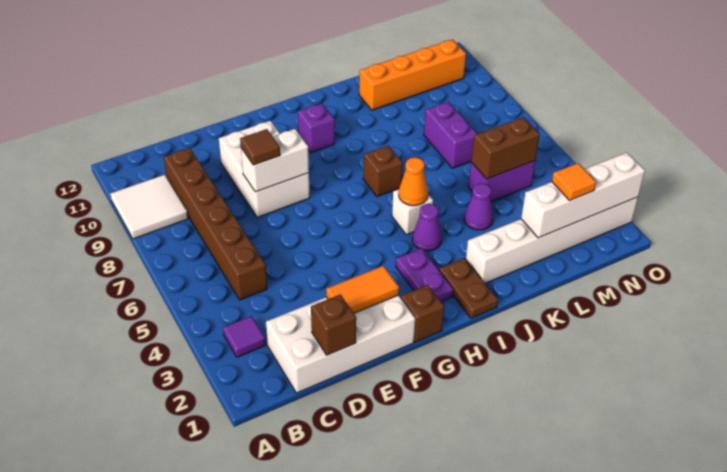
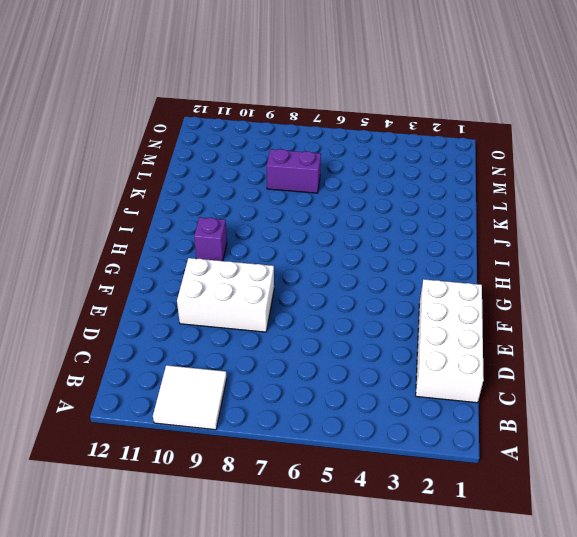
none -> purple 1x1 tile [223,316,266,357]
none -> brown 1x6 brick [164,148,267,300]
none -> brown 1x1 brick [401,285,444,342]

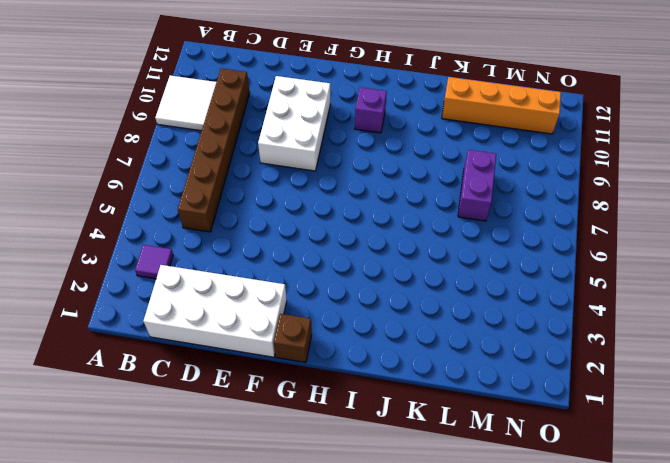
none -> purple 1x2 plate [396,248,454,302]
none -> brown 1x2 plate [439,258,498,318]
none -> purple 1x1 cone [412,204,442,251]

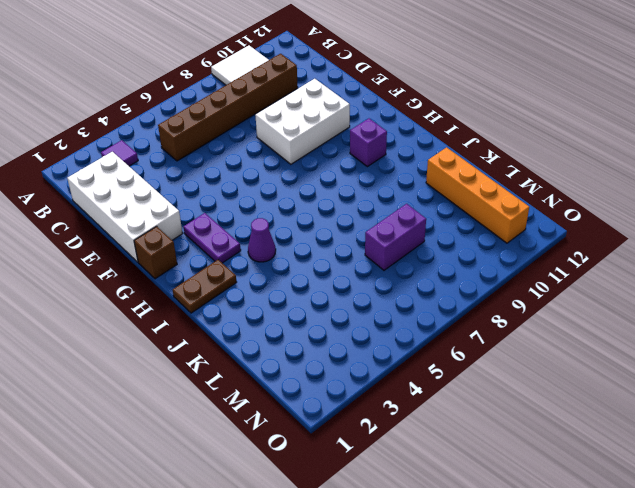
purple 1x2 plate [184,213,241,263] -> purple 1x2 plate turned to [396,248,454,302]
none -> white 1x1 brick [392,189,433,235]
none -> brown 1x1 brick [363,145,402,197]
none -> white 1x6 brick [466,197,638,283]

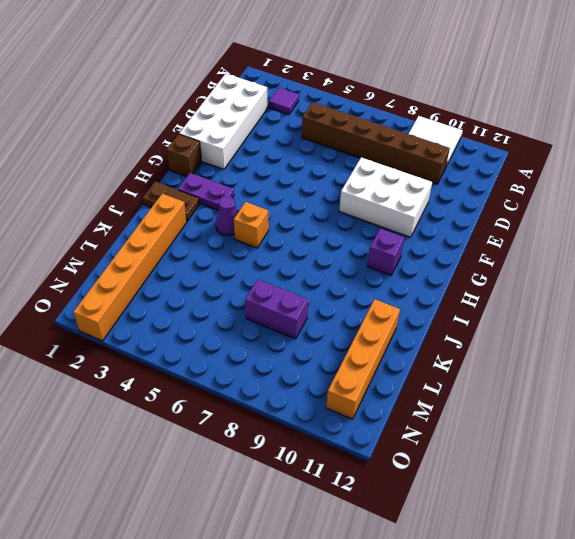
orange 1x1 brick [234,202,269,248] -> white 1x1 brick [392,189,433,235]
orange 1x6 brick [73,194,187,341] -> white 1x6 brick [466,197,638,283]
none -> brown 1x1 brick [363,145,402,197]
none -> purple 1x1 cone [464,184,493,230]
none -> purple 1x2 brick [468,161,535,202]

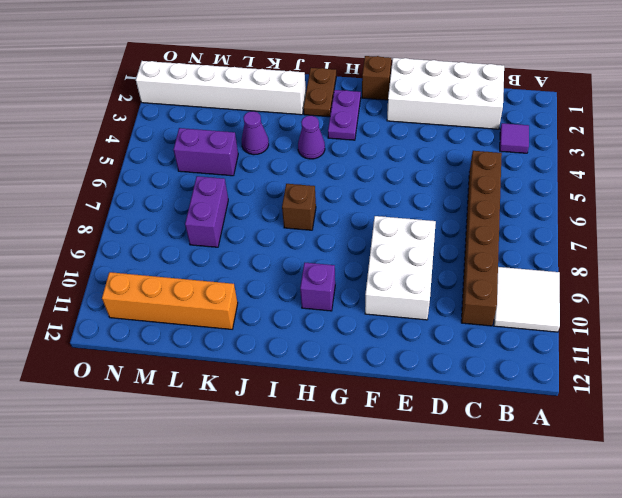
none -> white 1x1 brick [392,189,433,235]
none -> brown 1x1 brick [311,294,356,355]
none -> orange 1x2 tile [326,266,399,313]

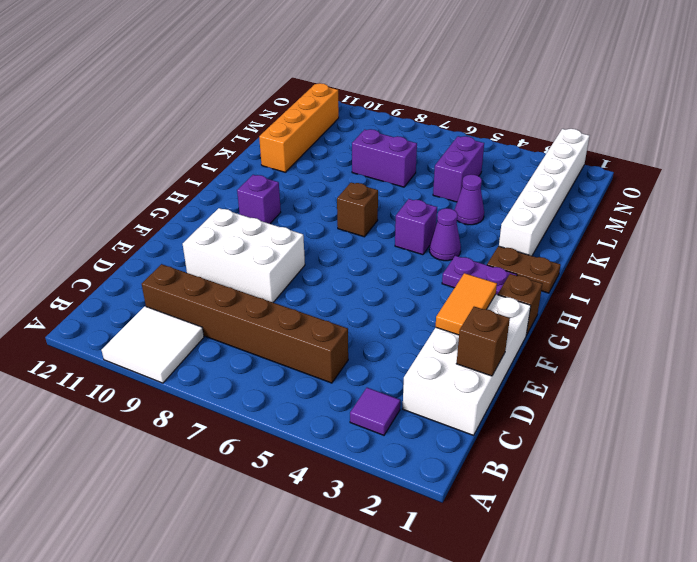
purple 1x1 brick [395,199,437,255] -> white 1x1 brick [392,189,433,235]
none -> white 1x2 brick [241,129,309,192]
none -> orange 1x1 cone [399,158,428,206]
none -> white 1x4 brick [521,152,645,238]

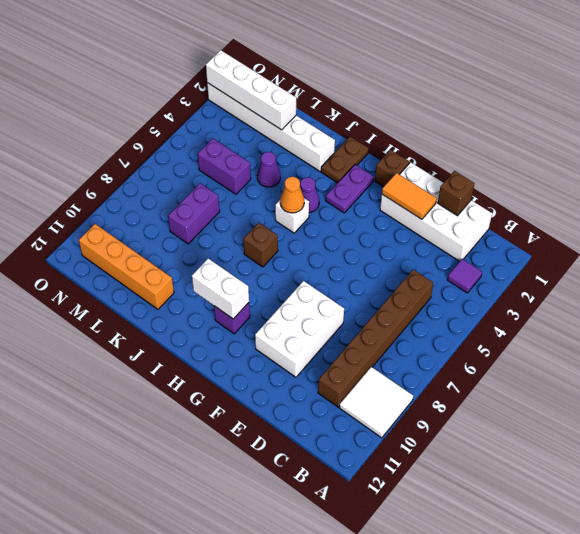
white 1x2 brick [192,259,249,319] -> white 1x2 brick moved to [241,129,309,192]
none -> brown 1x2 brick [471,117,540,179]
none -> brown 1x1 tile [240,129,280,165]
none -> orange 1x1 tile [552,163,596,201]

